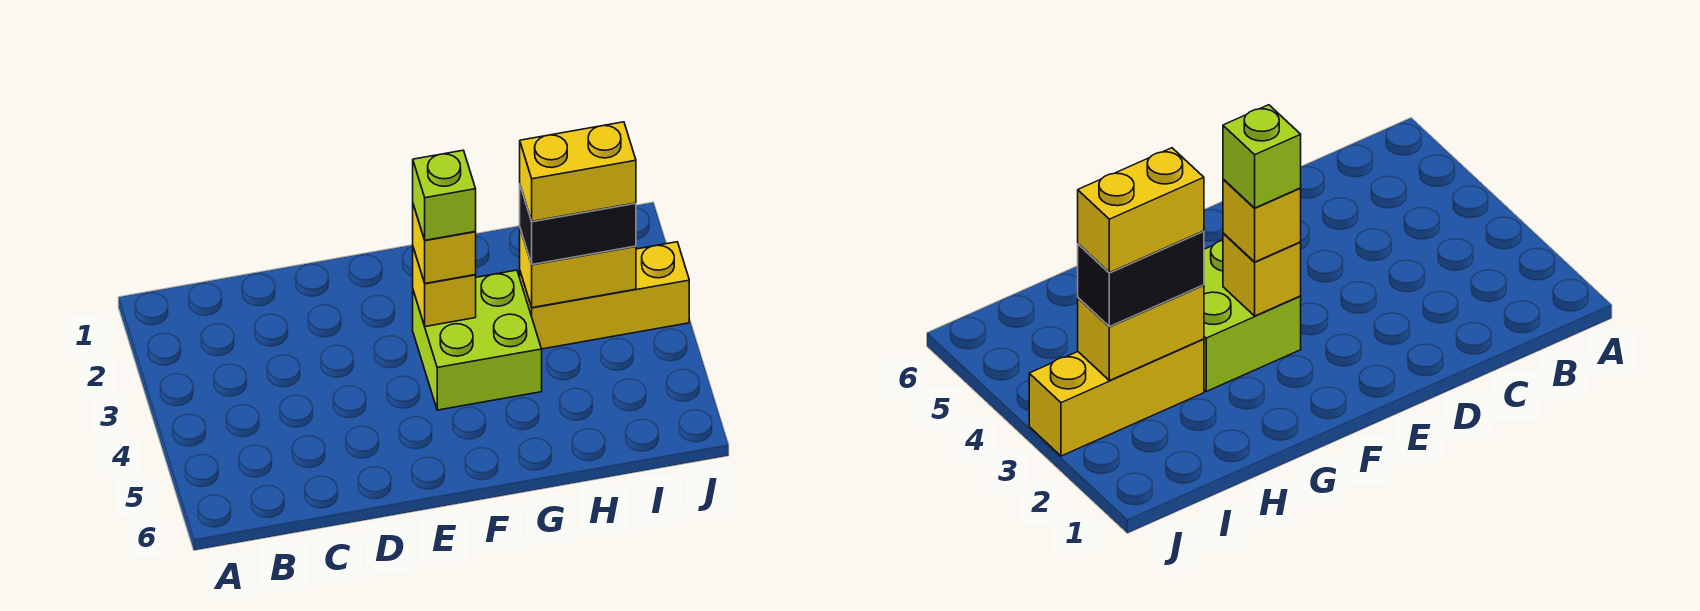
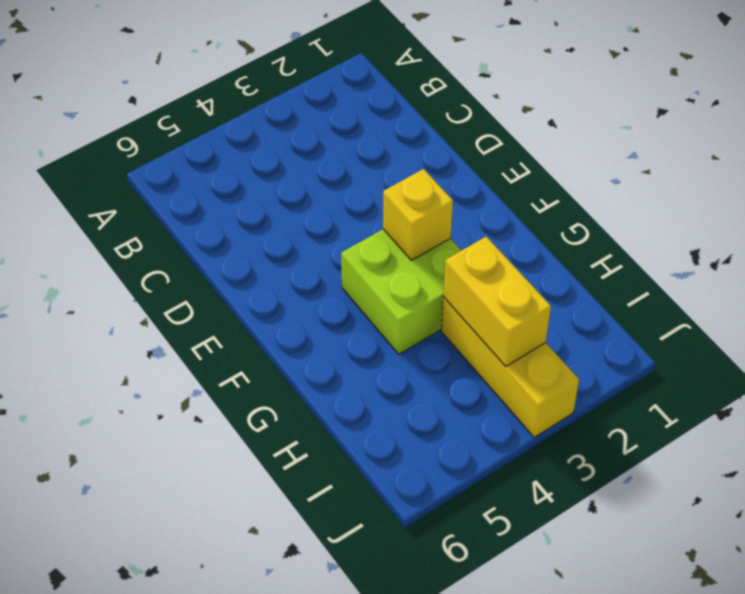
none -> yellow 1x1 brick [413,205,476,283]
none -> black 1x2 brick [520,186,636,264]

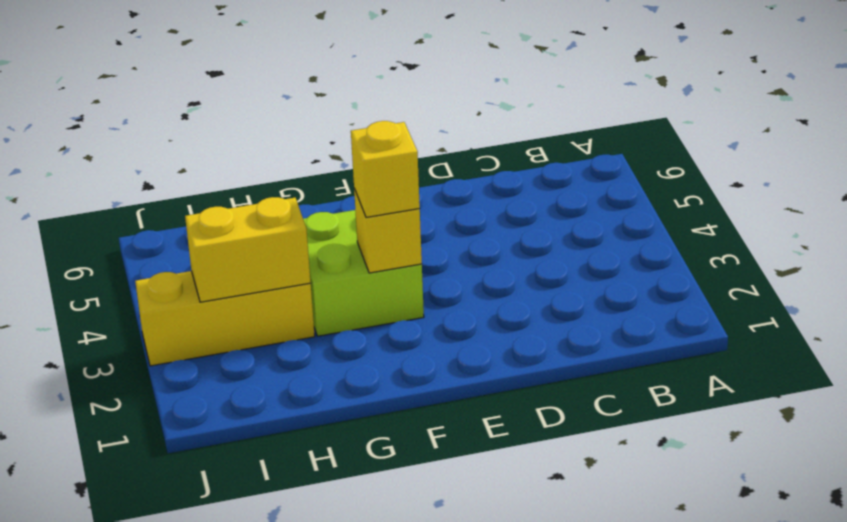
none -> black 1x2 brick [520,186,636,264]
none -> lime 1x1 brick [413,150,476,240]

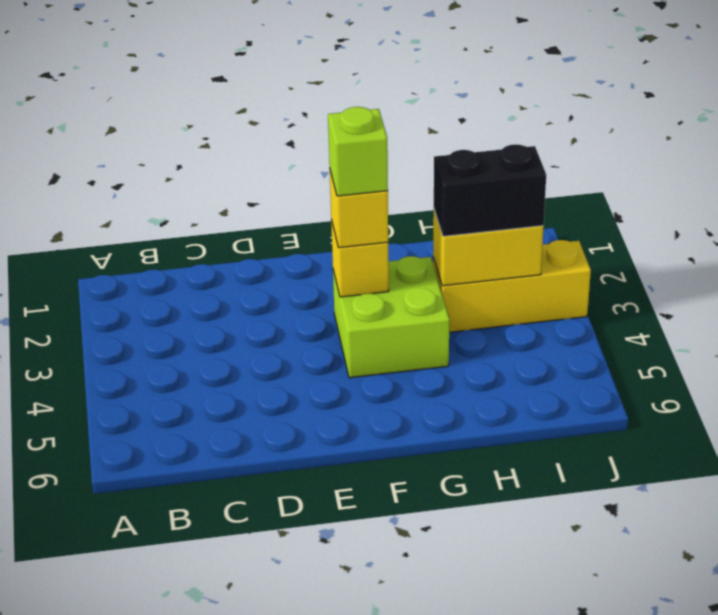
none -> yellow 1x2 brick [520,122,636,221]

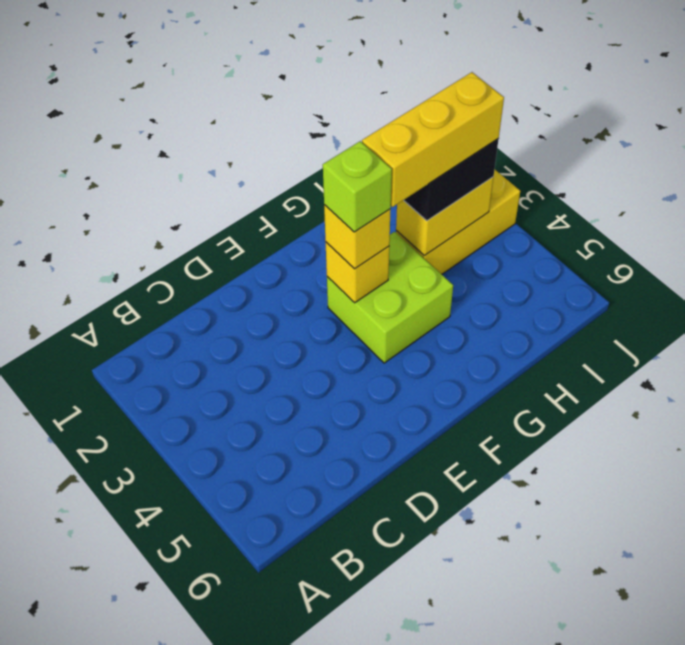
yellow 1x3 brick [362,72,504,207] -> yellow 1x2 brick [520,122,636,221]

